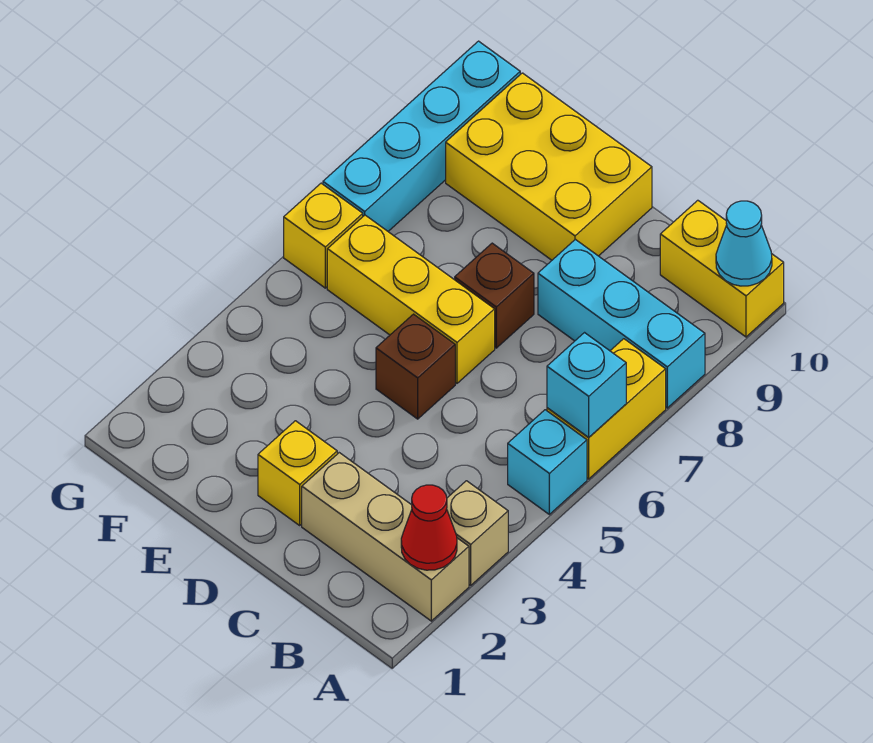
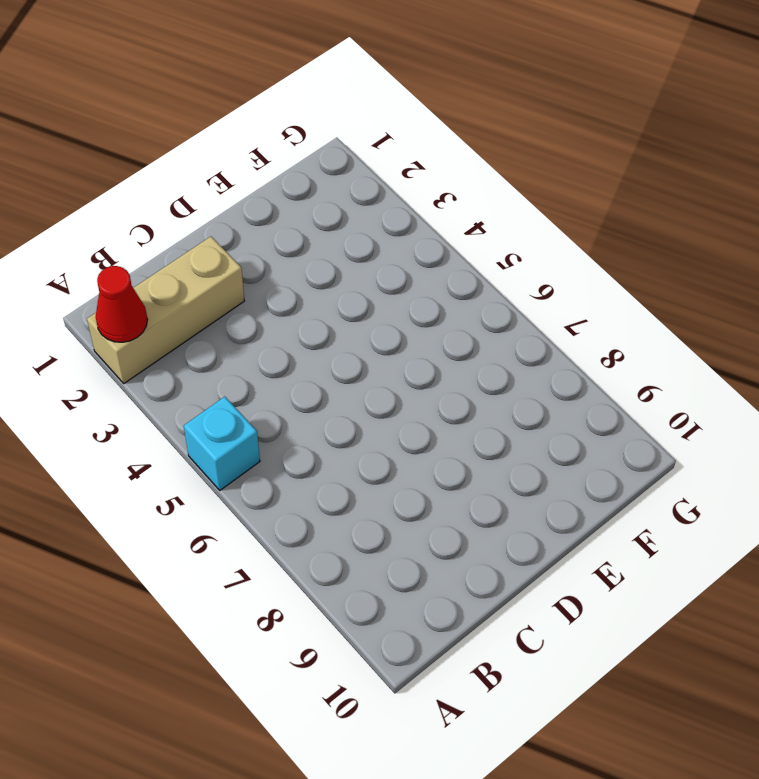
none -> tan 1x1 brick [447,481,508,585]
none -> yellow 1x2 brick [547,339,666,479]
none -> cyan 1x3 brick [538,239,705,408]

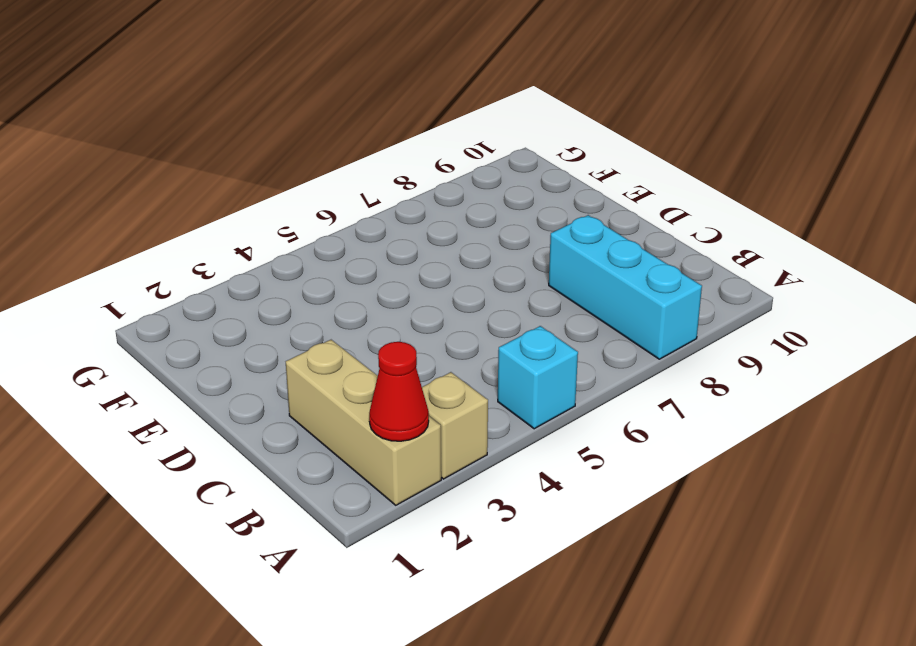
none -> yellow 1x2 brick [547,339,666,479]
none -> yellow 1x2 brick [660,200,784,337]
none -> yellow 1x1 brick [258,421,337,525]

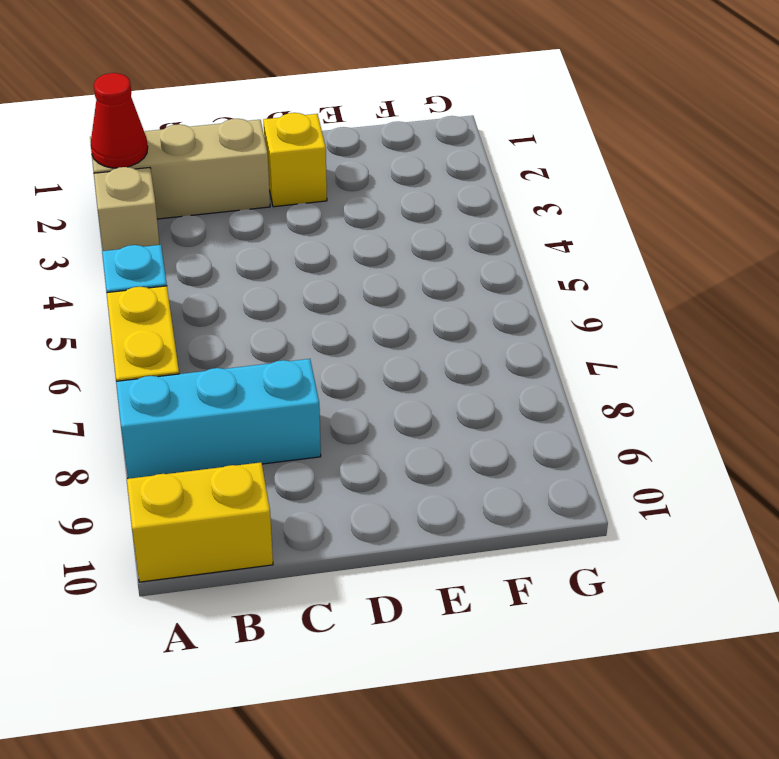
none -> brown 1x1 brick [376,314,455,419]
none -> yellow 1x3 brick [327,215,495,383]
none -> brown 1x1 brick [455,243,534,348]

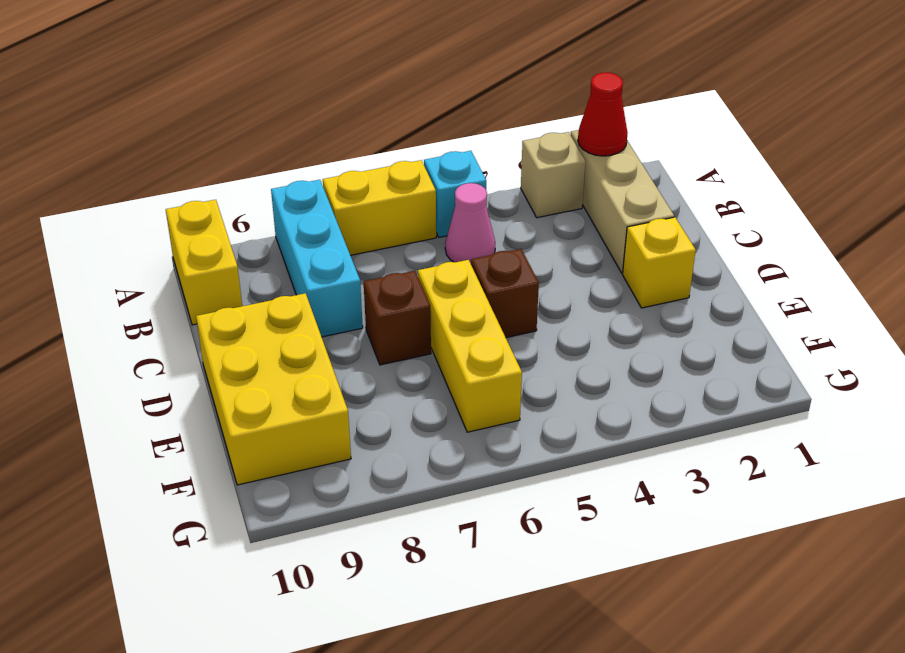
pink 1x1 cone [445,183,495,263] -> none
none -> yellow 1x1 brick [284,183,363,288]
none -> cyan 1x4 brick [323,41,520,231]
none -> cyan 1x1 brick [547,333,626,438]

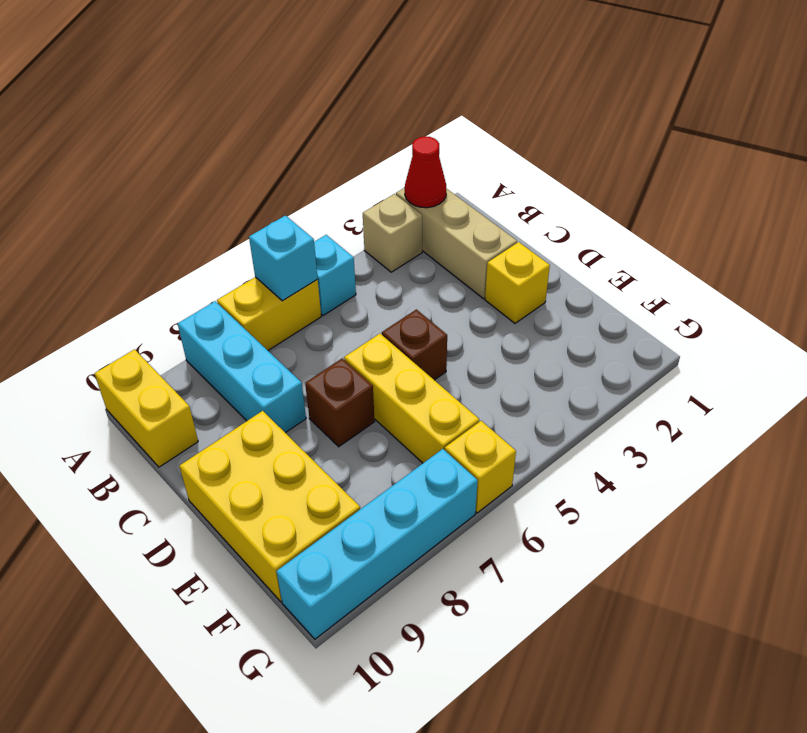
none -> cyan 1x1 cone [716,201,772,286]

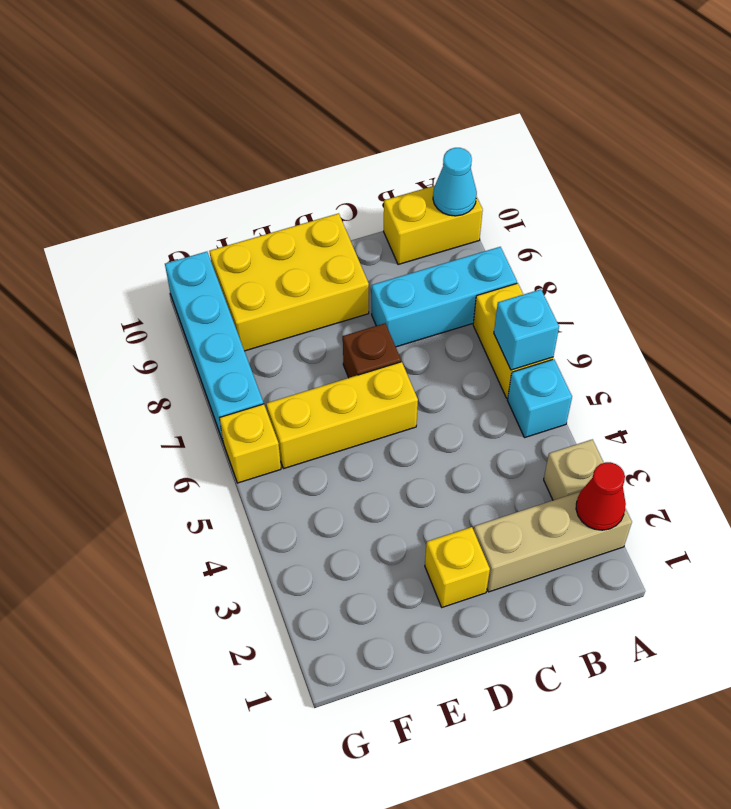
none -> brown 1x1 brick [376,314,455,419]

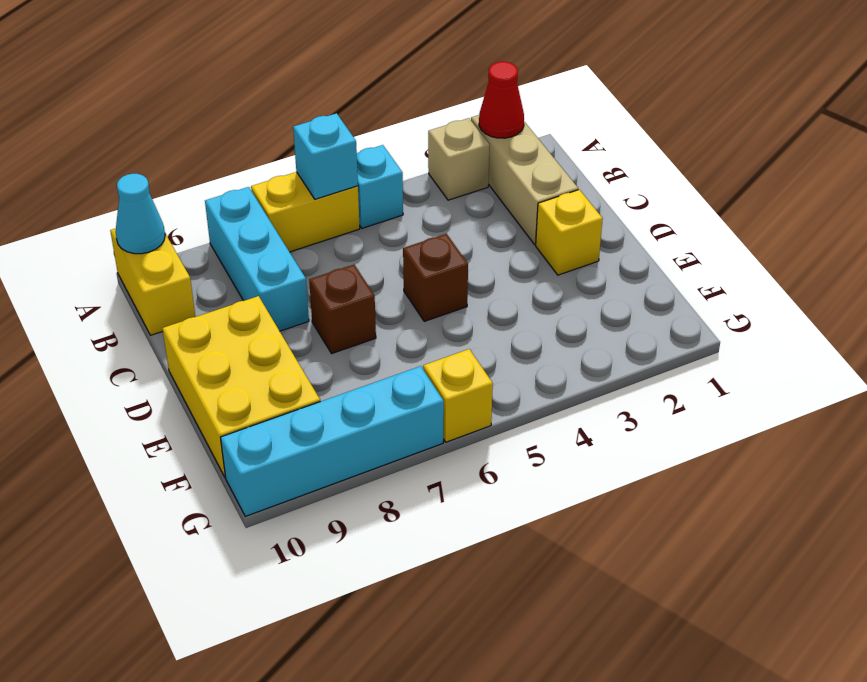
none -> yellow 1x3 brick [327,215,495,383]

